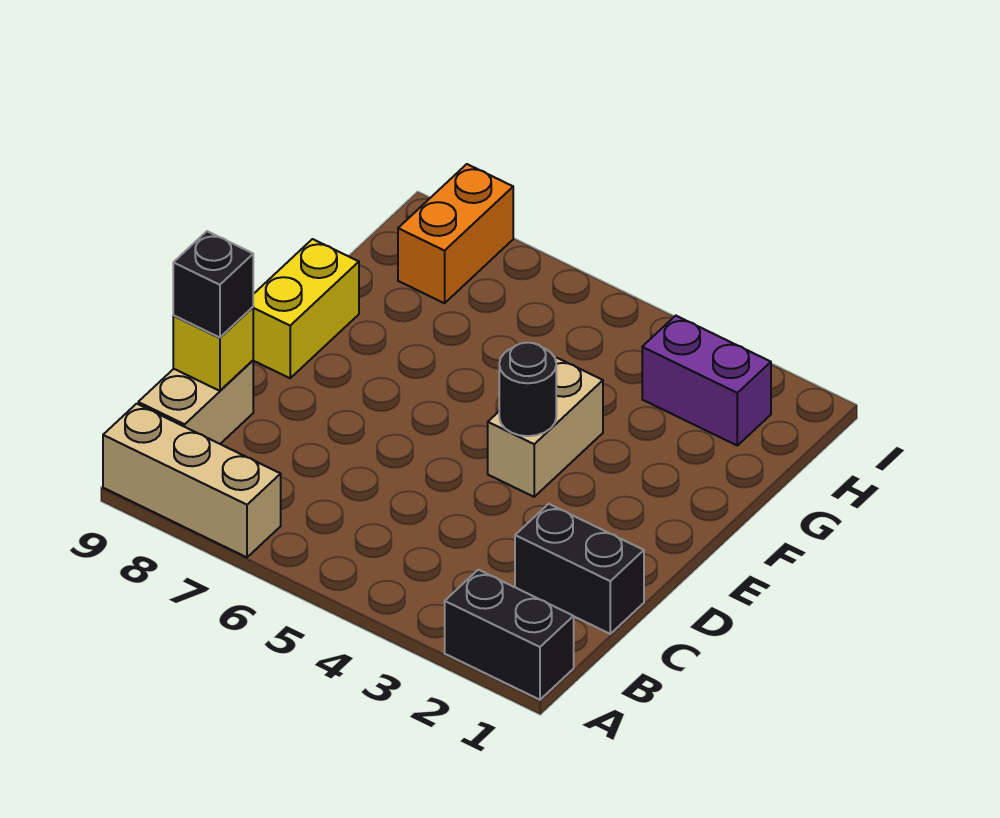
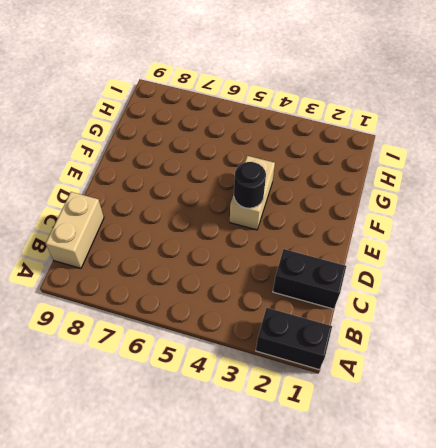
none -> tan 1x3 brick [103,404,281,557]
none -> yellow 1x2 brick [253,239,359,378]

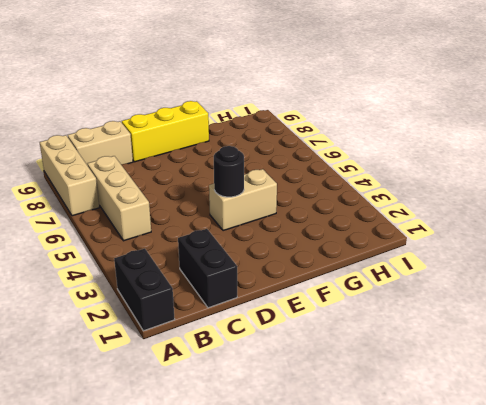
tan 1x3 brick [87,156,151,241] -> none
yellow 1x3 brick [122,101,209,162] -> yellow 1x2 brick [253,239,359,378]
none -> purple 1x2 brick [642,316,771,446]
none -> orange 1x2 brick [398,164,513,303]

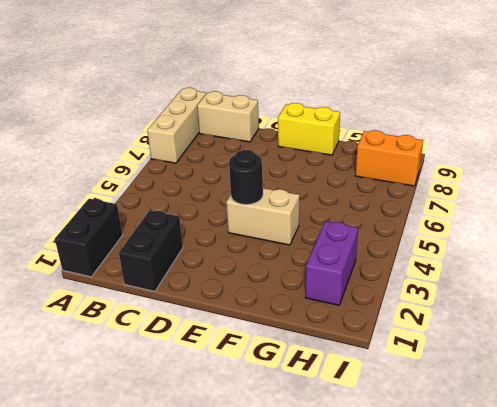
none -> yellow 1x1 brick [173,307,253,391]
none -> black 1x1 brick [173,231,253,338]

